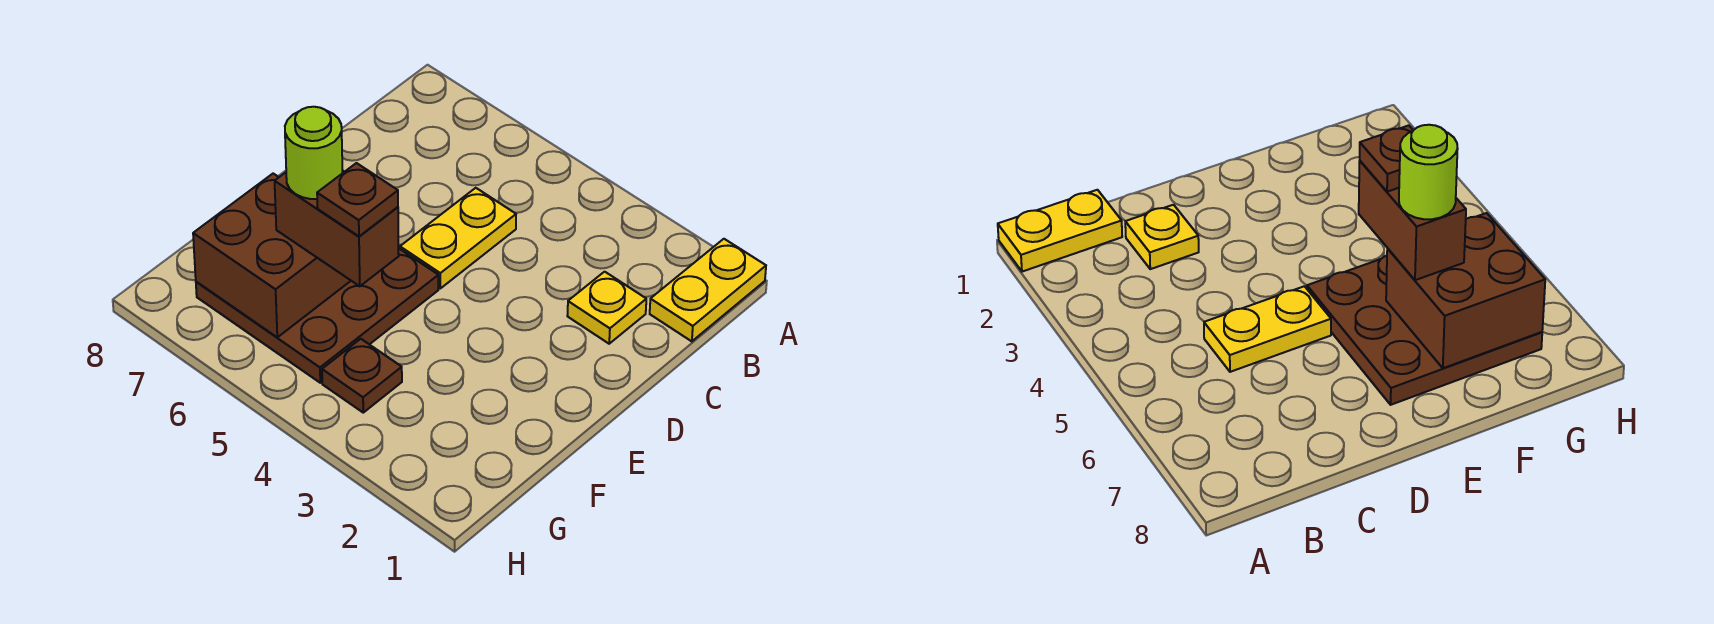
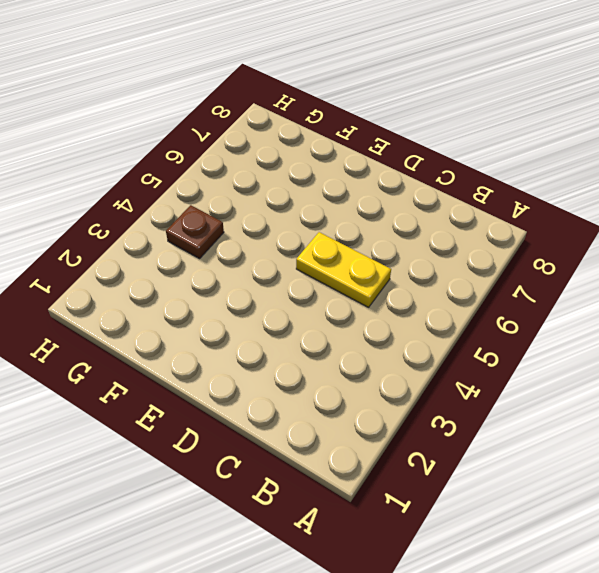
none -> yellow 1x2 plate [650,239,766,341]
none -> yellow 1x1 plate [567,272,646,344]

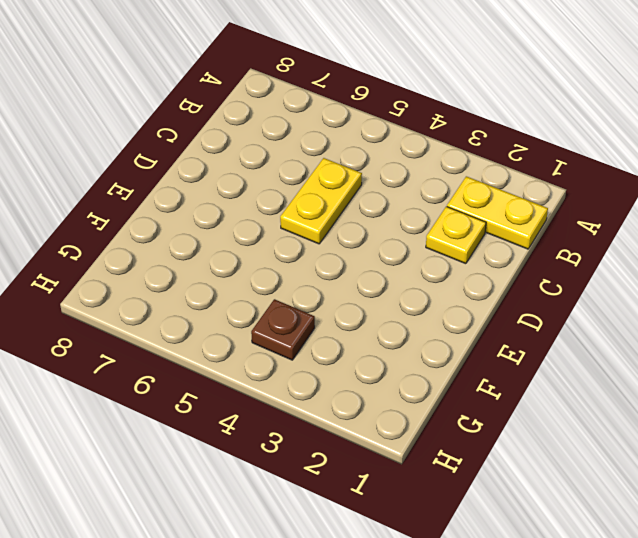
yellow 1x2 plate [447,176,548,249] -> yellow 1x2 plate turned to [650,239,766,341]
none -> brown 3x3 plate [196,248,438,383]
none -> brown 2x2 brick [193,174,351,337]

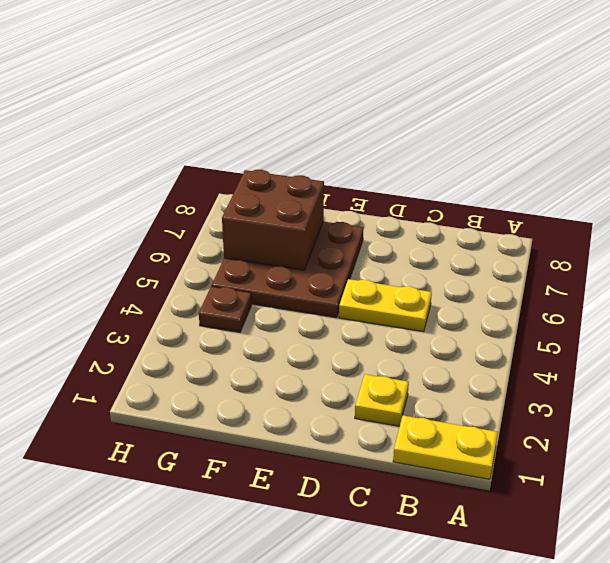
none -> brown 1x2 brick [275,170,399,286]
none -> brown 1x1 plate [317,163,398,236]

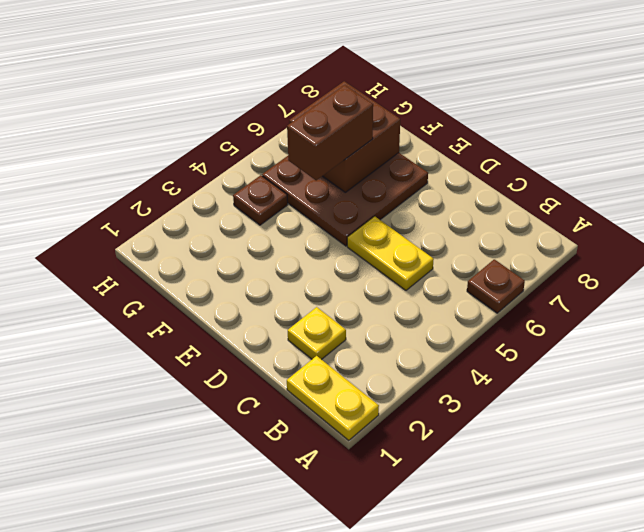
brown 1x1 plate [467,259,525,313] -> brown 1x1 plate moved to [317,163,398,236]
none -> lime 1x1 round brick [285,107,342,199]

